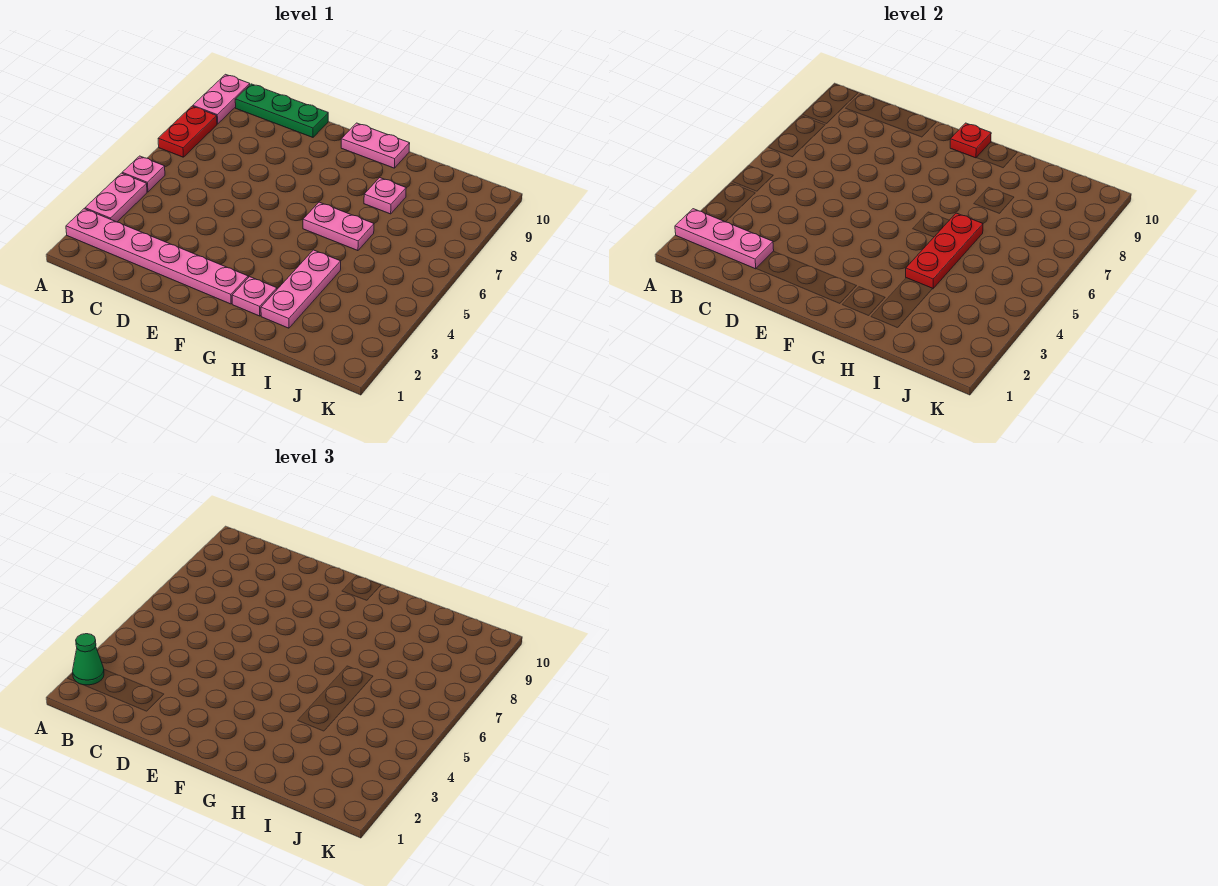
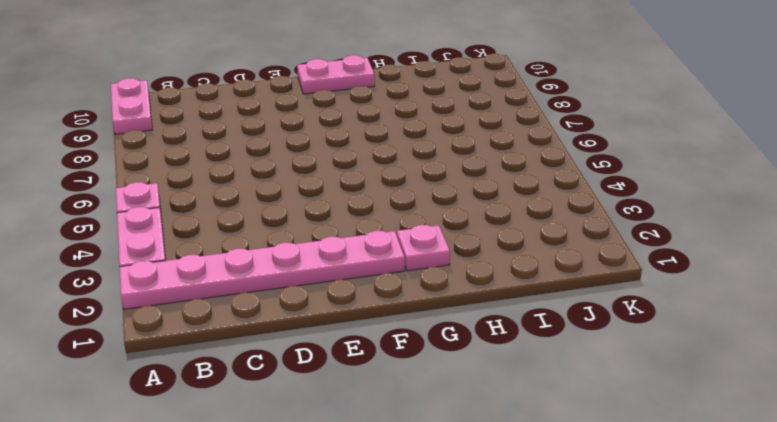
none -> red 1x2 plate [158,106,217,157]
none -> green 1x3 plate [235,84,328,137]
none -> pink 1x2 plate [303,202,374,251]

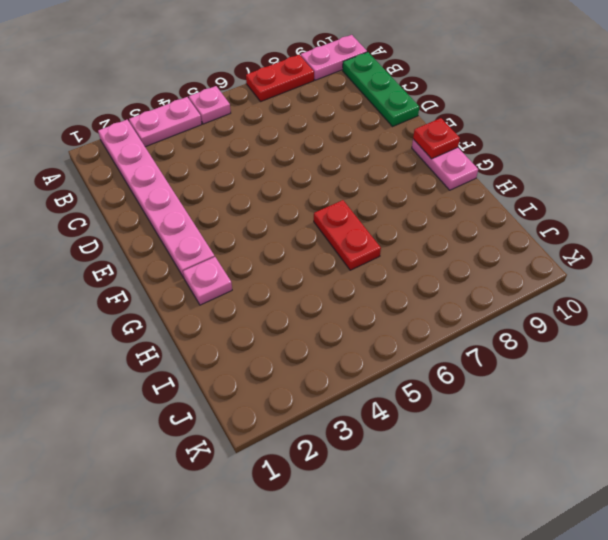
red 1x2 plate [314,200,381,270] -> pink 1x2 plate [303,202,374,251]
none -> pink 1x3 plate [261,250,341,328]
none -> pink 1x1 plate [364,178,406,214]
none -> pink 1x3 plate [675,209,774,269]

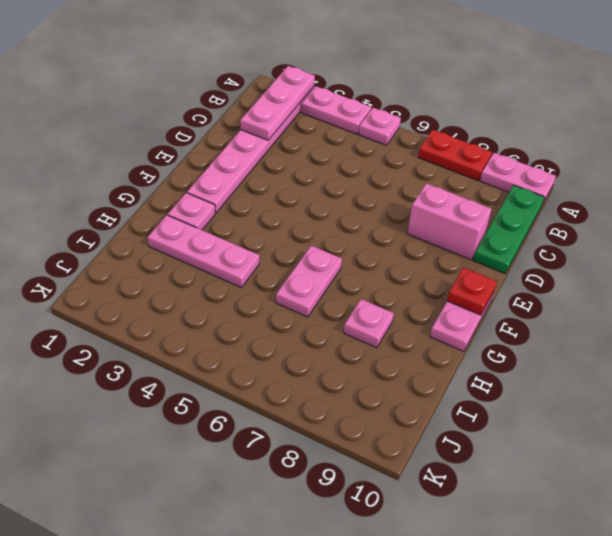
pink 1x2 brick [407,183,491,260] -> none
none -> red 1x3 plate [906,213,983,289]
none -> green 1x1 cone [73,634,104,685]

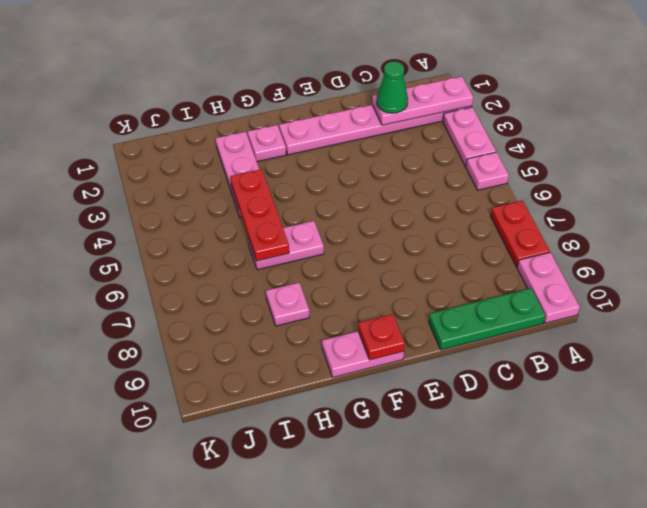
green 1x1 cone [377,61,408,113] -> green 1x1 cone moved to [73,634,104,685]

